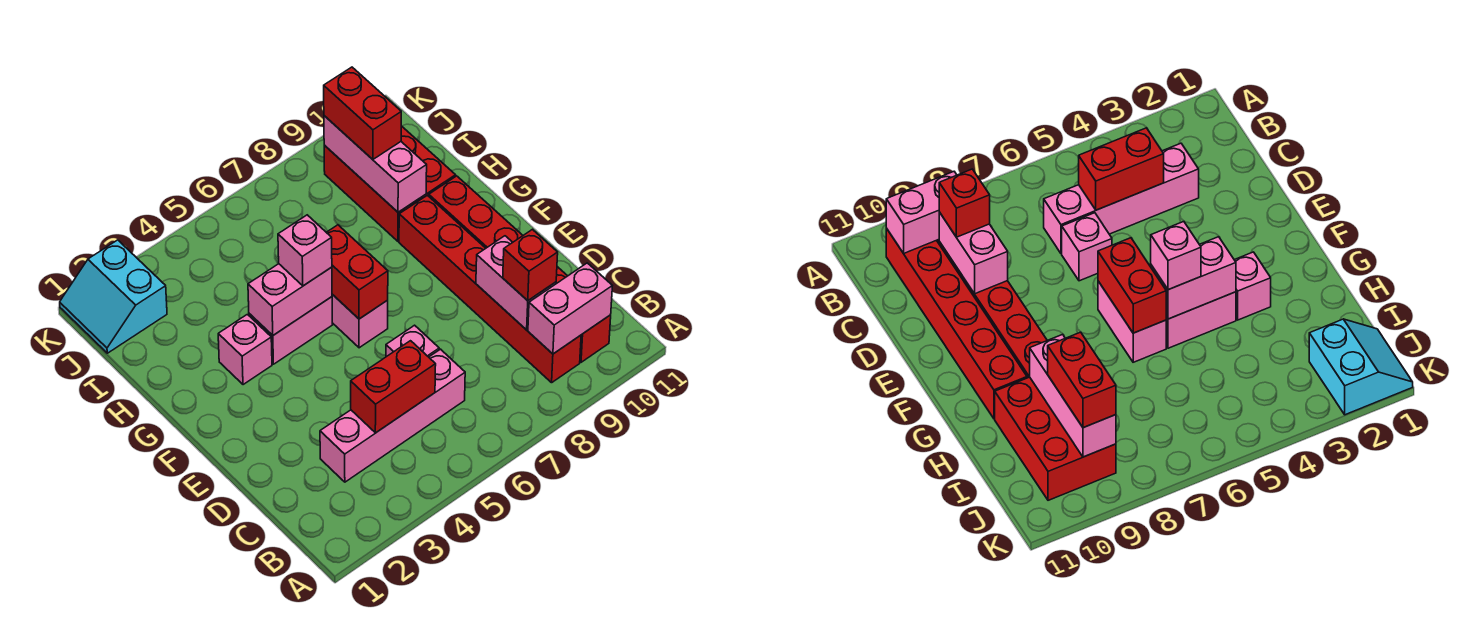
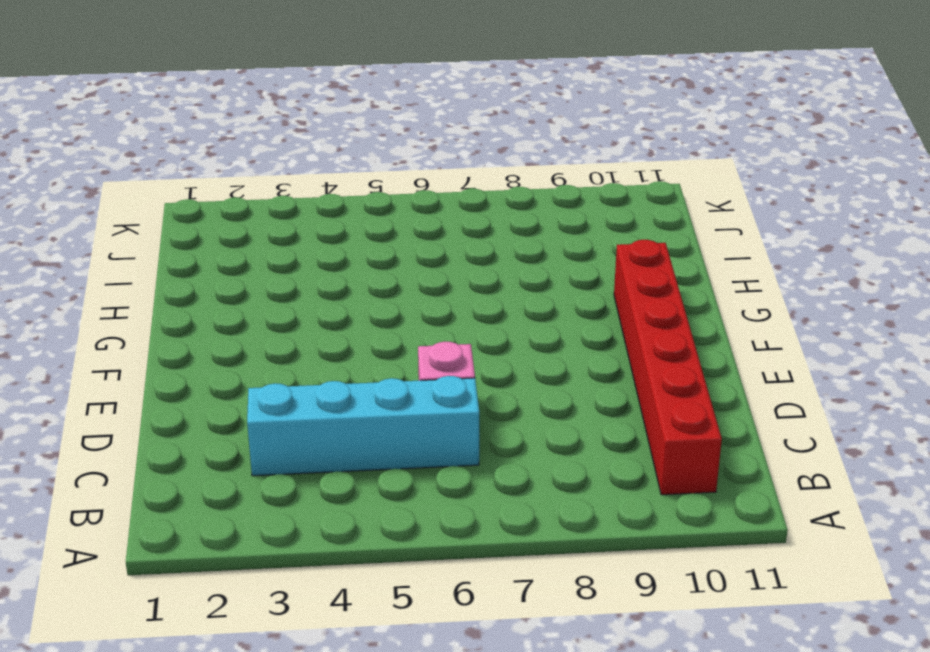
cyan 1x4 brick [247,376,479,476] -> pink 1x4 brick [320,349,465,482]
none -> red 1x6 brick [399,195,581,383]
none -> pink 1x2 brick [332,294,388,348]
none -> pink 1x1 brick [218,314,272,385]

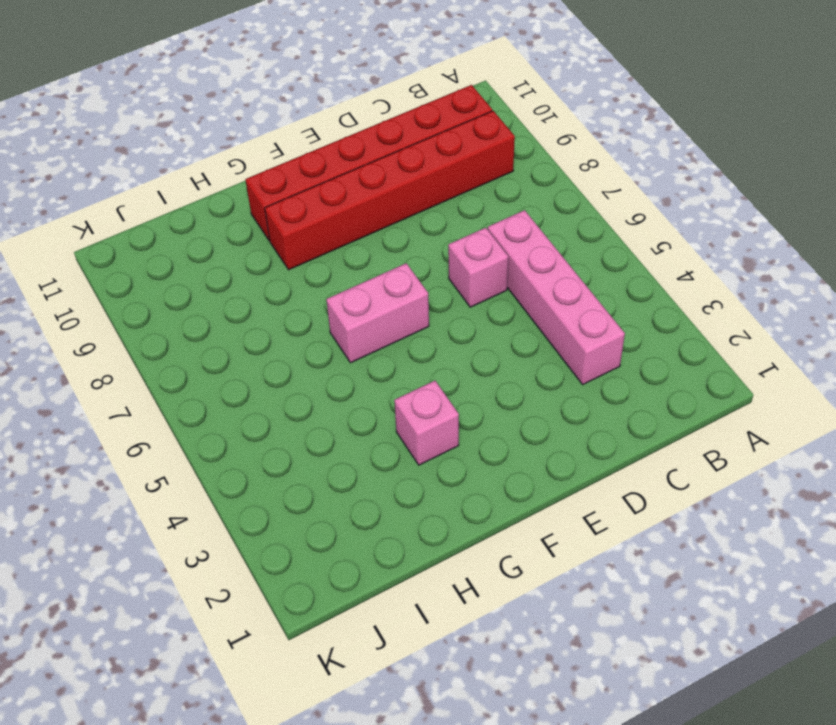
none -> pink 1x2 brick [249,297,332,364]
none -> red 2x3 brick [324,126,456,241]
none -> cyan 2x2 slope [60,240,167,353]

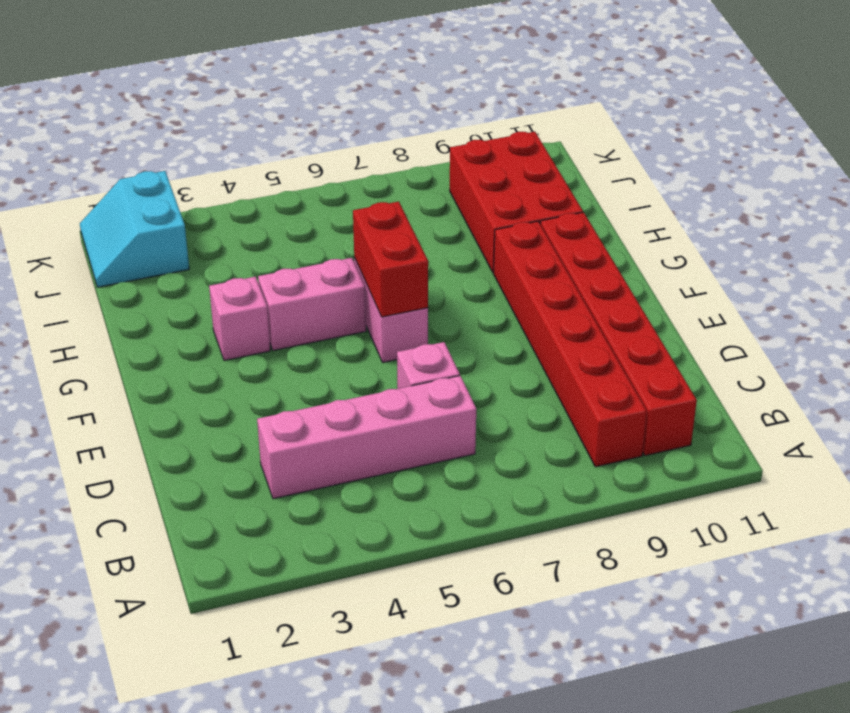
none -> pink 1x2 brick [528,263,612,354]
none -> red 1x2 brick [351,341,436,433]
none -> pink 1x2 brick [476,236,556,330]

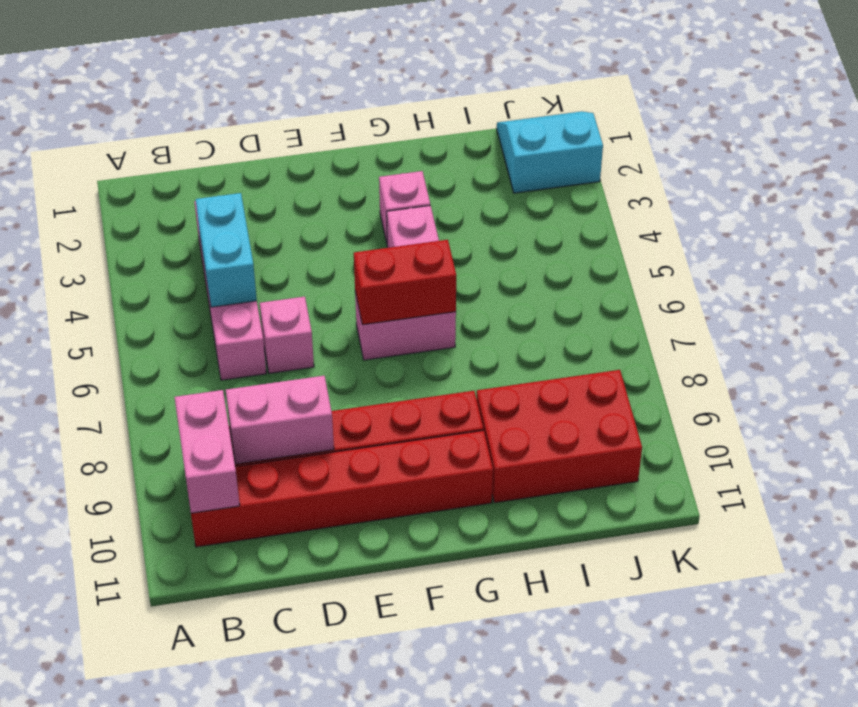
cyan 1x2 brick [196,193,257,307] -> red 1x2 brick [351,341,436,433]
none -> pink 1x2 brick [248,264,332,335]
none -> pink 1x3 brick [324,116,427,212]
none -> red 1x1 brick [503,229,558,301]

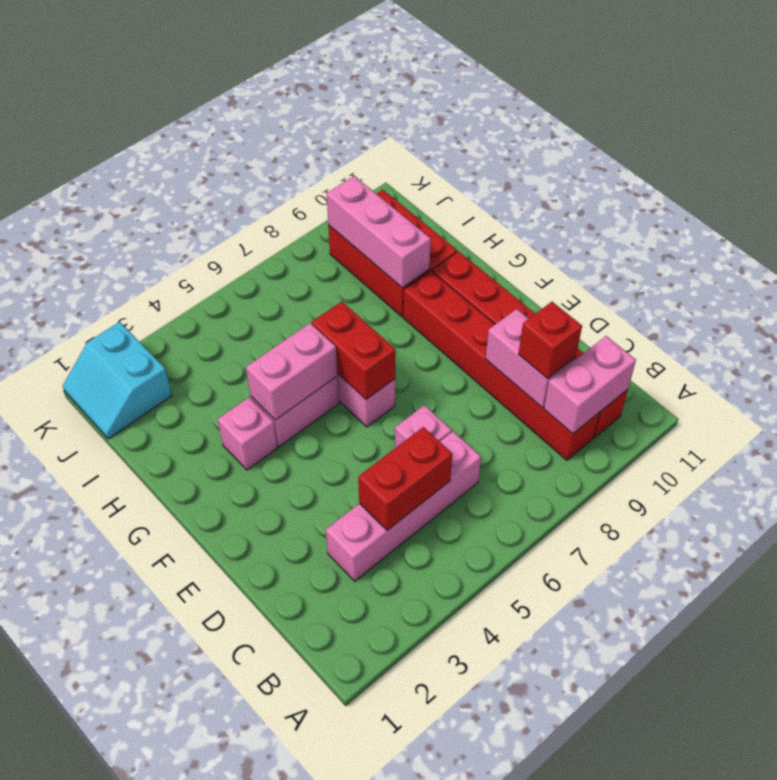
none -> pink 1x1 brick [278,215,332,286]
none -> red 1x2 brick [324,67,401,159]

